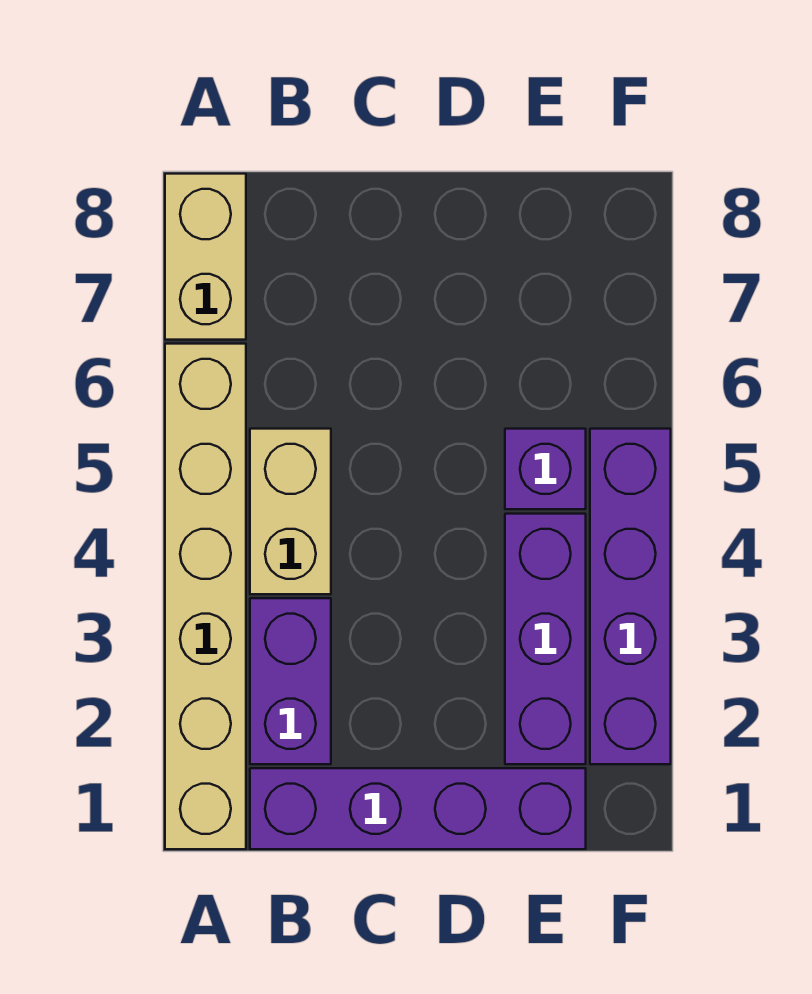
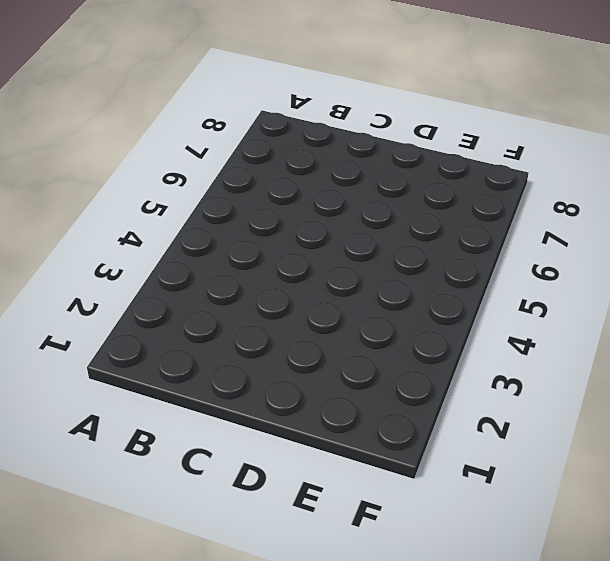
none -> tan 1x6 brick [165,344,246,849]
none -> tan 1x2 brick [165,174,246,340]

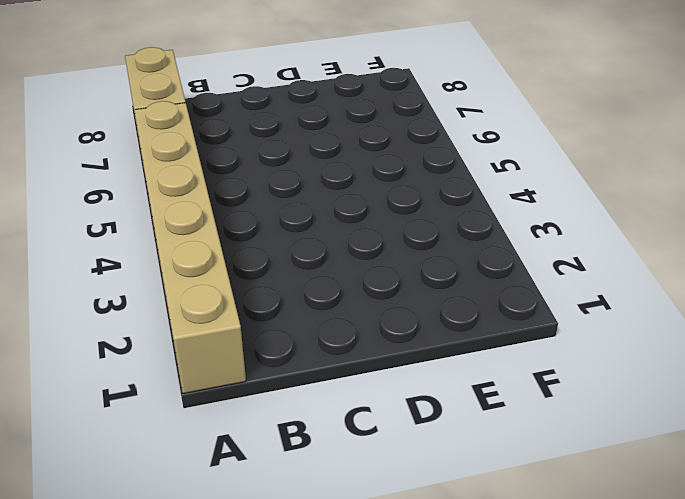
none -> purple 1x4 brick [250,768,586,849]
none -> purple 1x2 brick [250,598,331,764]

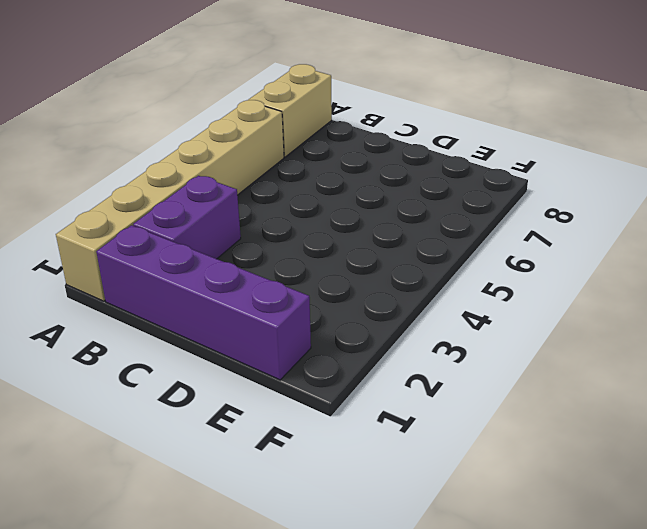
none -> tan 1x2 brick [250,429,331,594]
none -> purple 1x3 brick [505,514,586,764]

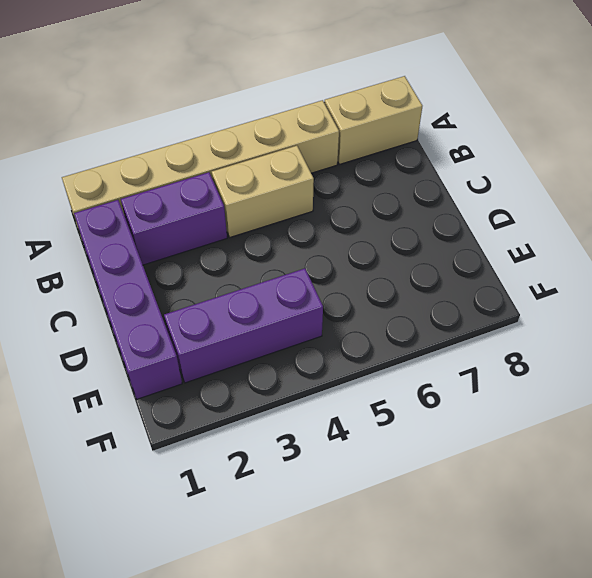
none -> purple 1x1 brick [505,429,586,509]
none -> purple 1x4 brick [590,429,671,764]

